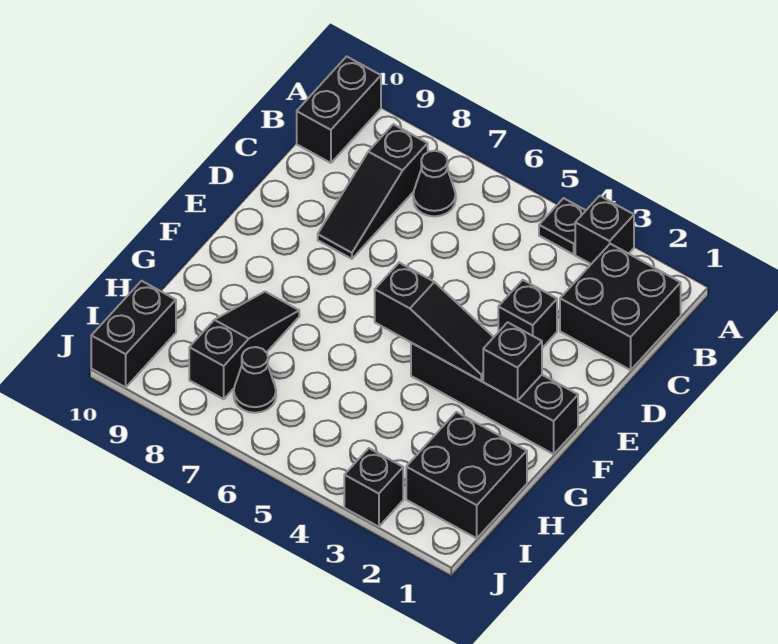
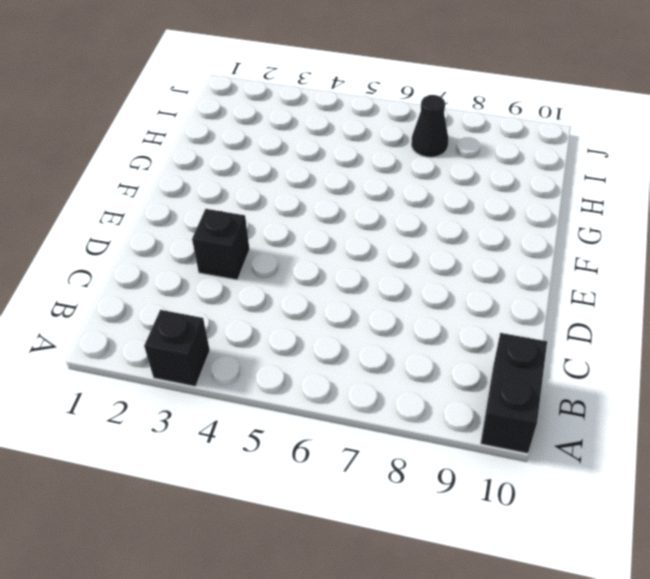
none -> black 1x1 plate [539,198,586,254]
none -> black 2x2 brick [560,244,681,370]
none -> black 1x1 cone [413,151,456,216]

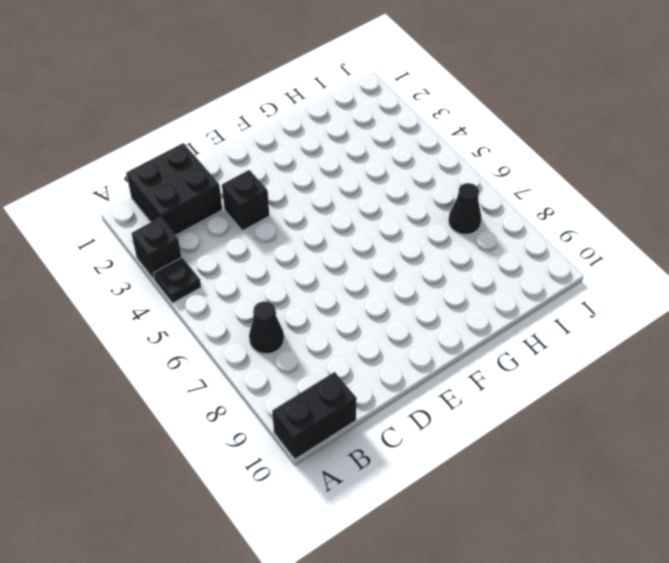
none -> black 1x3 slope [318,124,428,259]
none -> black 1x4 brick [411,343,578,454]
none -> black 1x3 slope [189,292,299,399]

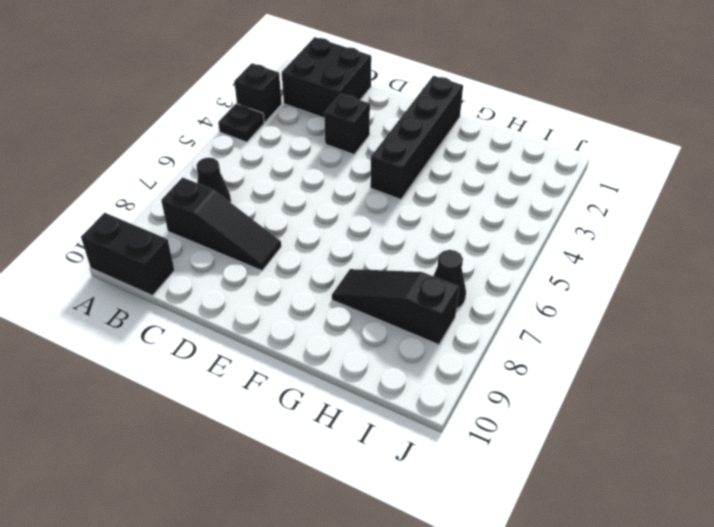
none -> black 2x2 brick [406,412,527,538]
none -> black 1x2 brick [91,281,176,387]
none -> black 1x1 brick [344,448,403,527]

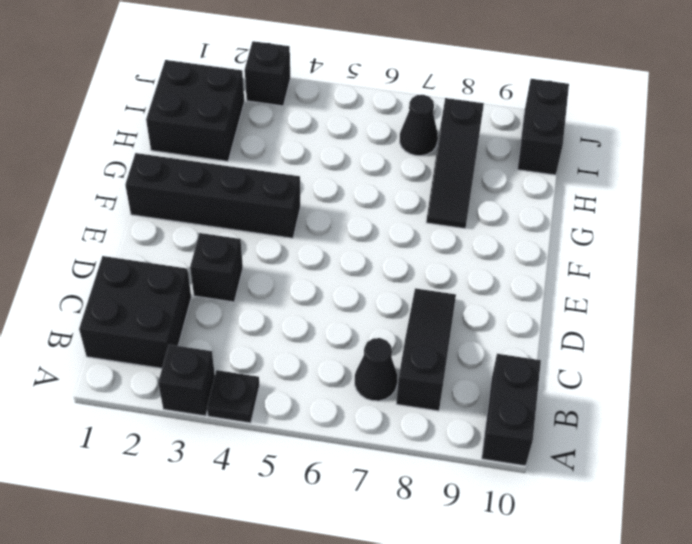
none -> black 1x1 brick [483,322,542,401]
none -> black 1x3 slope [375,263,494,381]

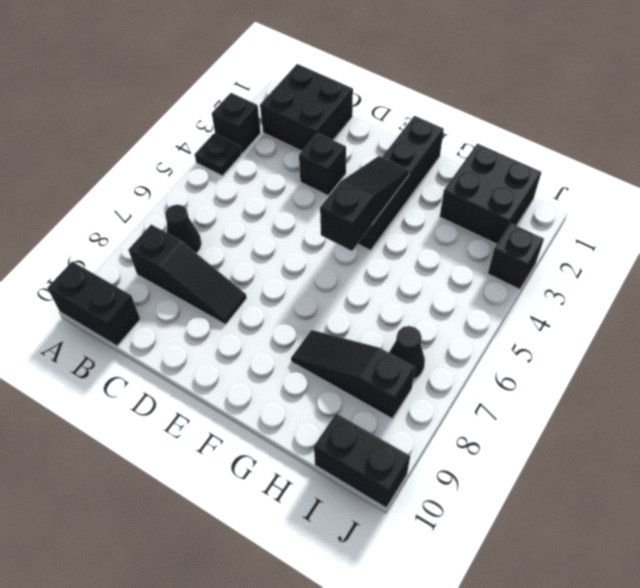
none -> black 1x1 brick [483,322,542,401]

